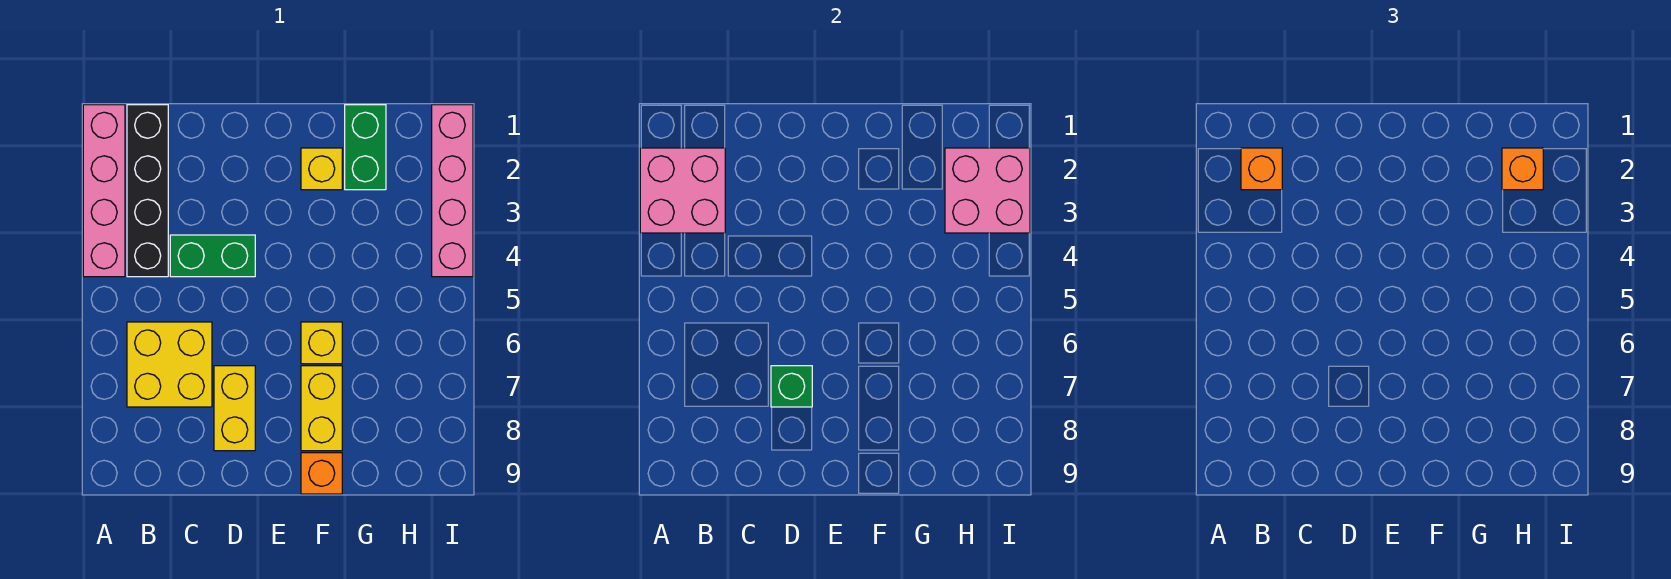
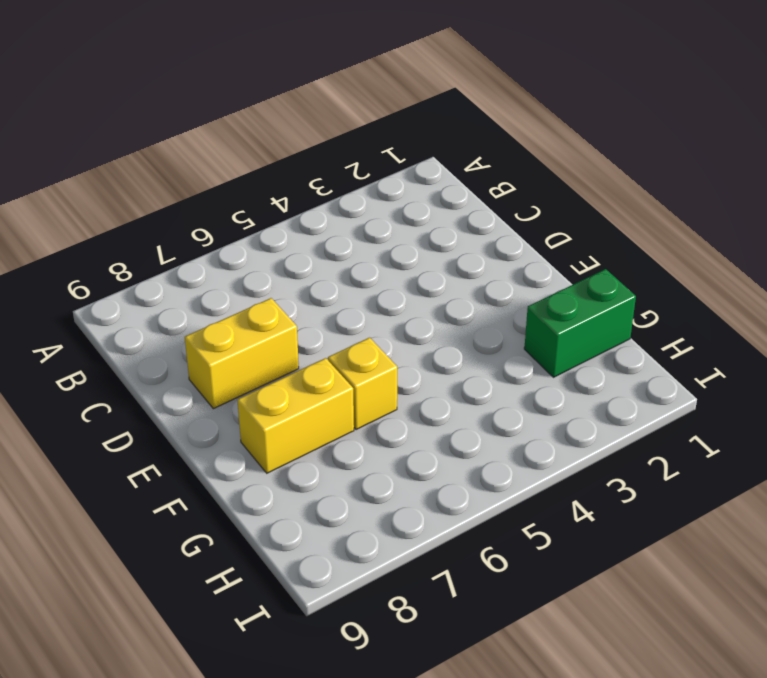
none -> pink 1x4 brick [83,105,125,277]
none -> black 1x4 brick [127,105,168,277]
none -> yellow 2x2 brick [127,322,212,407]

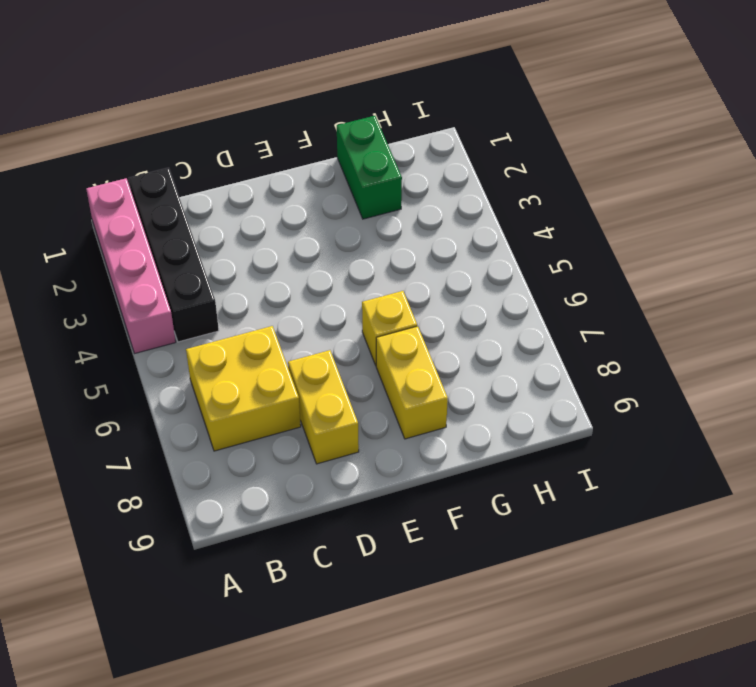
none -> green 1x2 brick [170,235,255,277]
none -> yellow 1x1 brick [301,148,342,190]
none -> orange 1x1 brick [301,453,342,494]

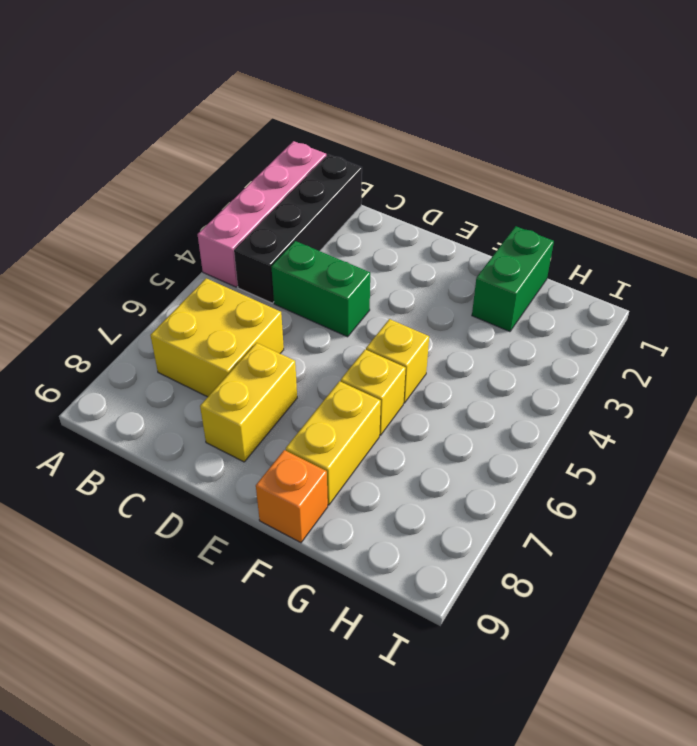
yellow 1x1 brick [366,319,429,403] -> yellow 1x1 brick moved to [301,148,342,190]
none -> pink 1x4 brick [432,105,473,277]
none -> pink 2x2 brick [640,148,725,233]
none -> green 1x1 brick [771,366,812,407]

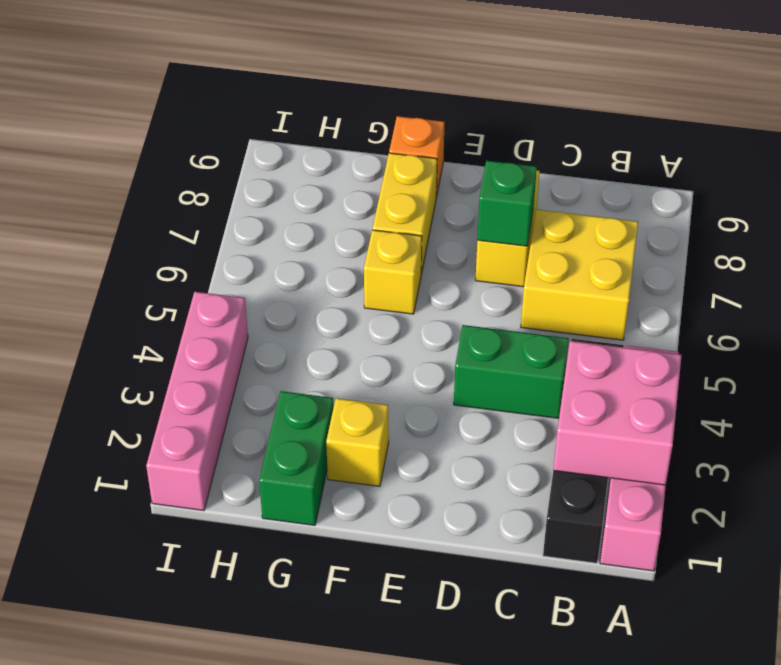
none -> pink 2x2 brick [945,148,1030,233]
none -> orange 1x1 brick [1241,148,1282,190]
none -> orange 1x1 brick [1502,148,1543,190]

